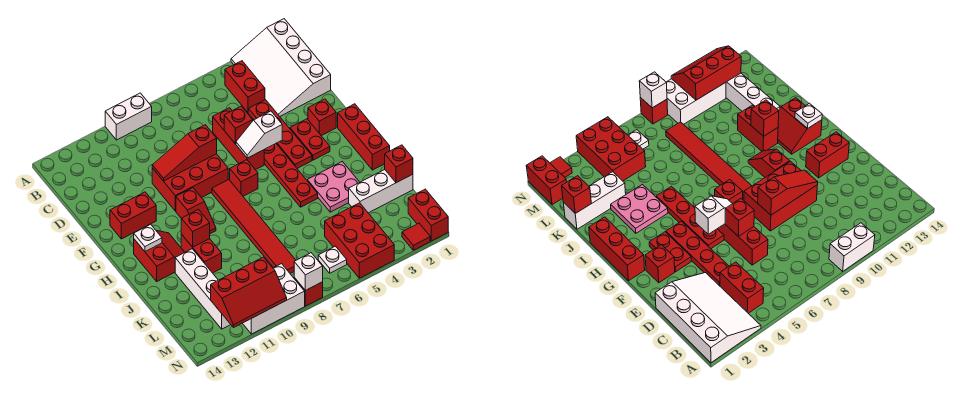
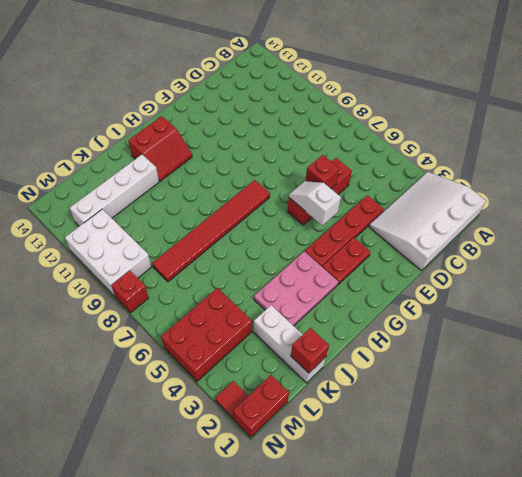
pink 2x3 plate [254,251,338,326] -> pink 2x2 plate [307,162,360,212]
none -> white 1x2 brick [105,93,152,140]
none -> red 1x2 brick [225,61,265,112]
none -> red 2x3 brick [152,154,228,211]
none -> red 1x1 brick [308,99,336,136]

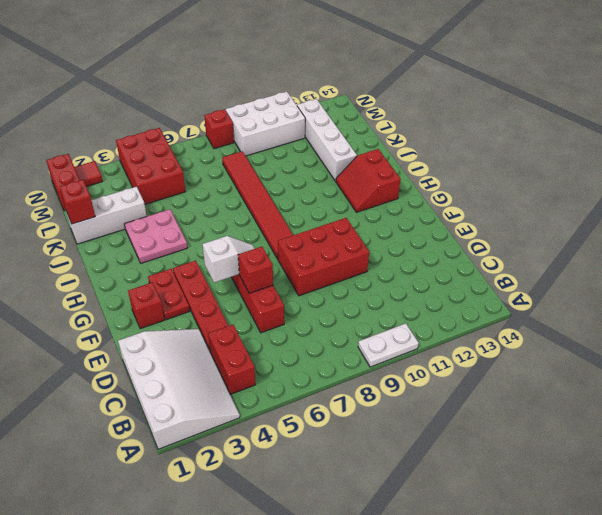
white 1x2 plate [358,323,419,367] -> white 1x2 brick [105,93,152,140]
none -> red 1x4 plate [264,144,318,207]
none -> red 1x2 brick [110,192,156,239]
none -> red 1x3 brick [338,104,390,170]
none -> red 1x1 brick [230,160,258,196]

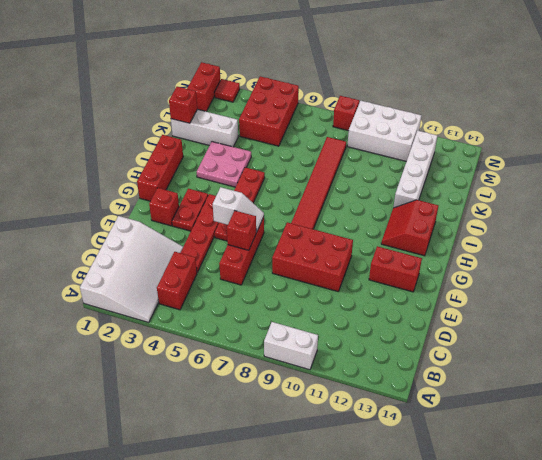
none -> red 1x1 brick [230,160,258,196]
none -> red 1x2 slope [176,188,216,234]
none -> red 1x2 brick [181,234,222,273]
none -> white 1x1 plate [318,246,347,273]

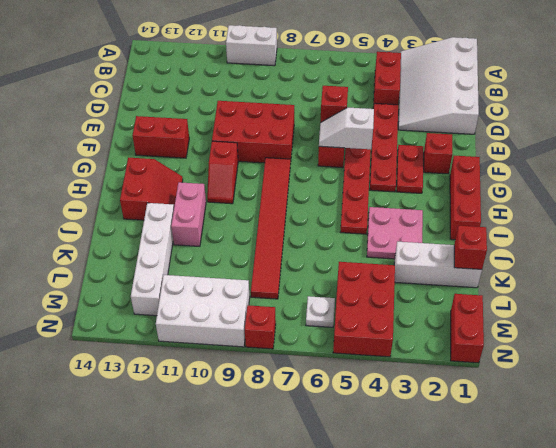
pink 1x2 brick [171,182,206,246] -> red 1x2 brick [181,234,222,273]
none -> red 1x1 brick [230,160,258,196]
none -> red 1x1 tile [402,223,430,250]
none -> red 1x3 slope [152,125,217,181]
none -> white 1x1 plate [134,224,162,251]

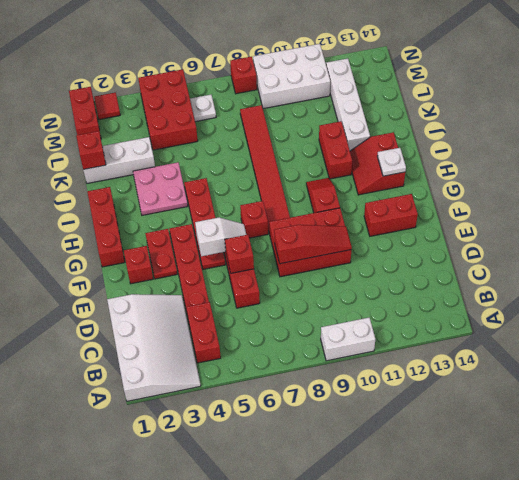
none -> red 1x1 brick [181,210,210,247]
none -> red 2x3 slope [211,257,287,328]
none -> white 1x1 brick [294,253,323,291]

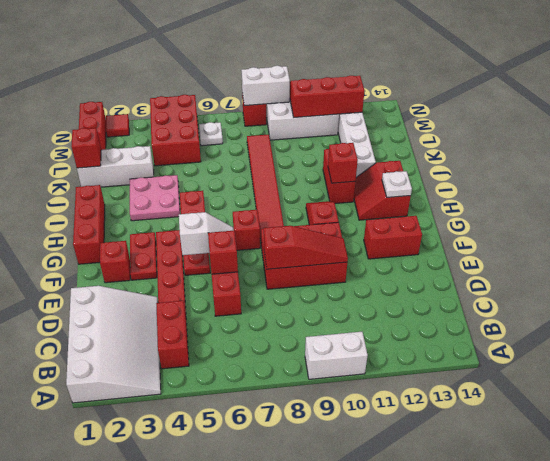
white 1x2 brick [241,66,290,106] -> white 1x1 brick [294,253,323,291]

